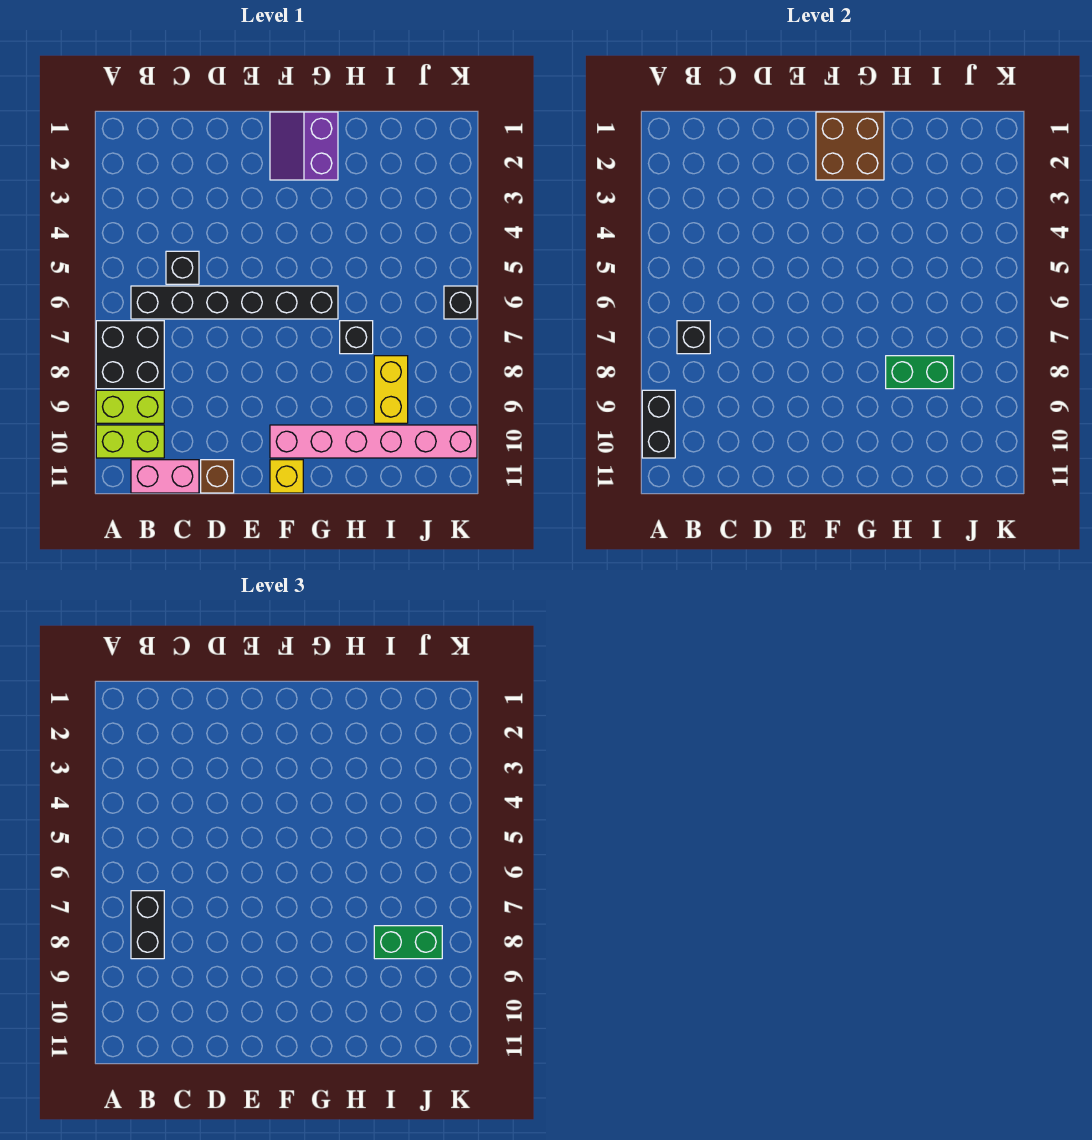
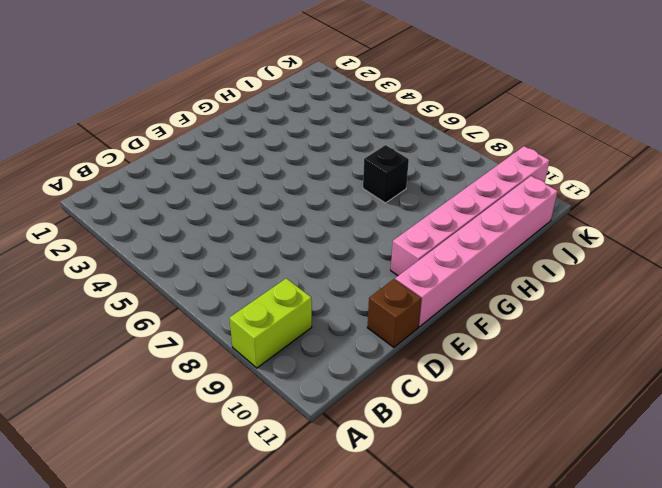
pink 1x6 brick [395,176,558,327] -> yellow 1x1 brick [270,460,303,493]
none -> black 2x2 brick [96,321,164,389]
none -> lime 1x2 brick [96,425,164,458]
none -> black 1x6 brick [131,286,338,319]

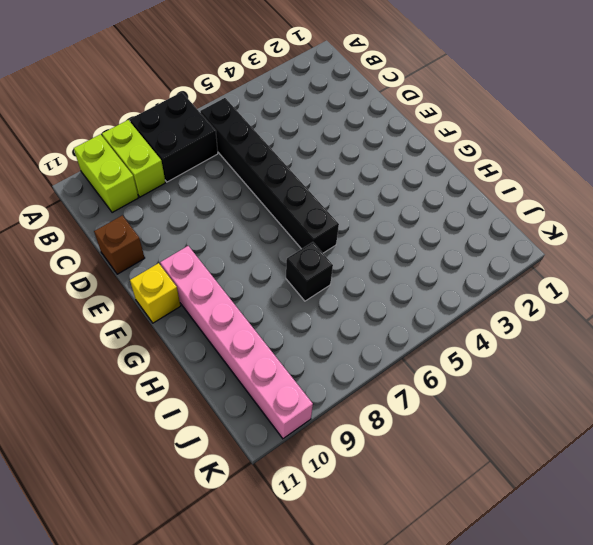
none -> pink 1x2 brick [131,460,199,493]
none -> black 1x1 brick [166,251,199,284]
none -> purple 2x2 slope [270,112,338,180]

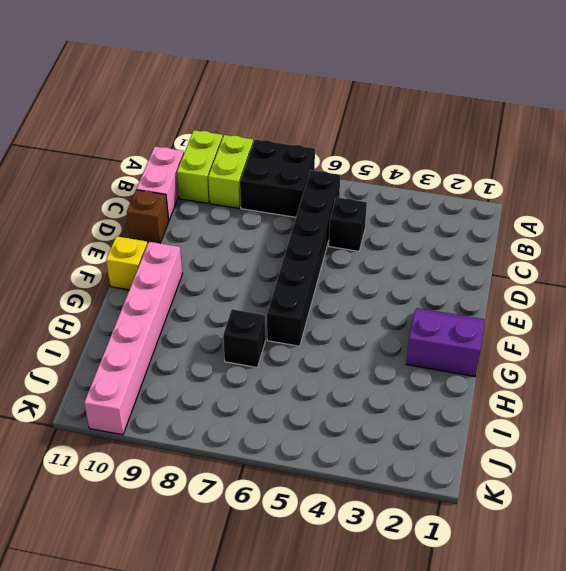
none -> yellow 1x2 brick [374,356,408,423]
none -> black 1x1 brick [444,286,477,319]
none -> black 1x2 brick [642,390,675,458]

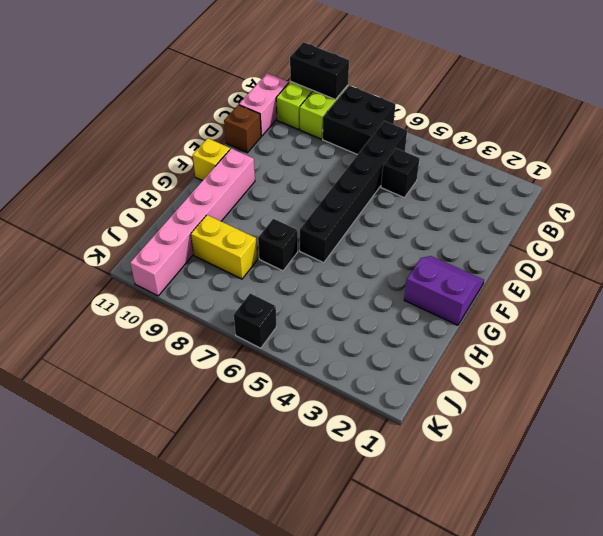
none -> black 1x1 brick [677,321,710,354]
none -> brown 2x2 brick [816,112,884,180]
none -> green 1x2 brick [886,356,954,389]

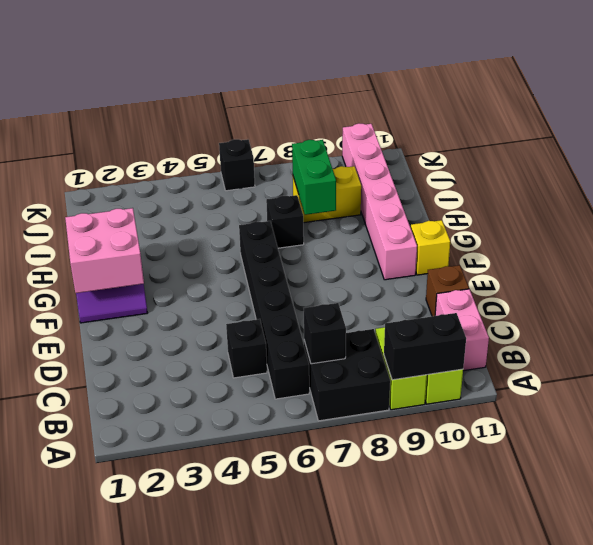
pink 2x2 brick [65,208,144,293] -> brown 2x2 brick [816,112,884,180]
none -> black 1x2 brick [131,891,164,959]
none -> green 1x2 brick [374,926,442,959]

